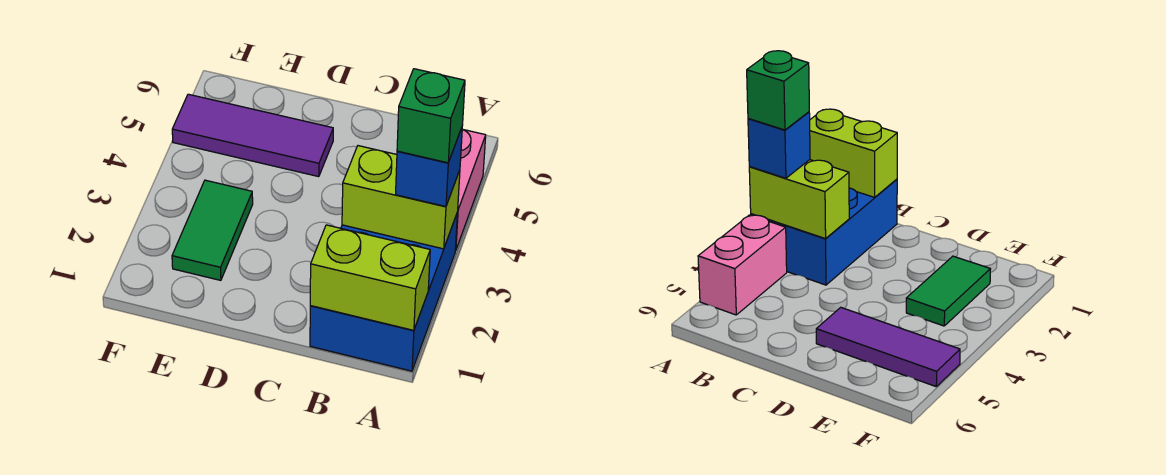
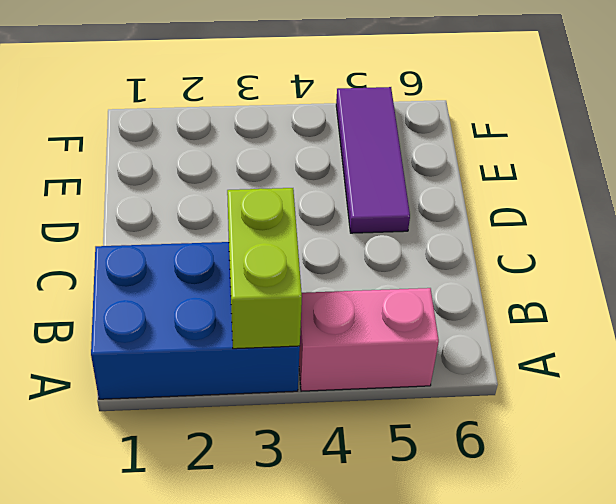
none -> green 1x2 tile [172,180,253,280]
none -> lime 1x2 brick [310,225,430,330]

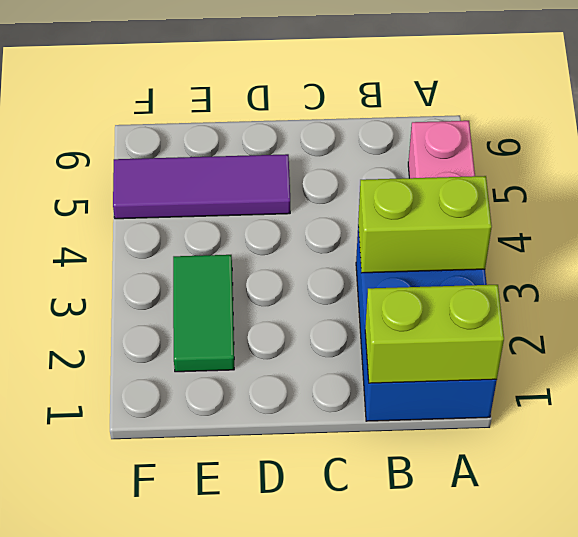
none -> blue 1x1 brick [396,128,462,206]
none -> green 1x1 brick [397,69,465,163]

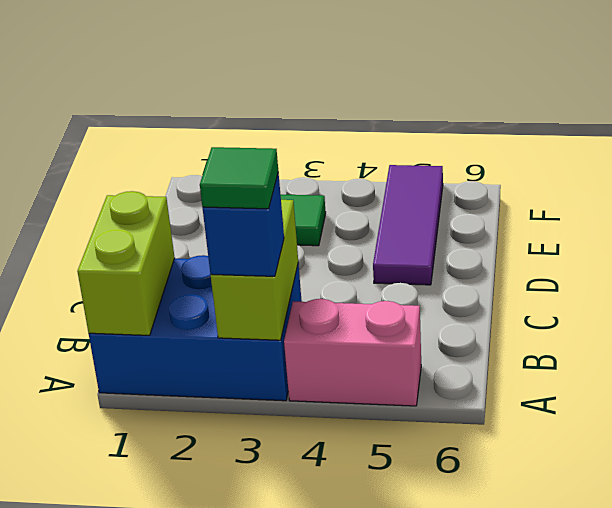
green 1x1 tile [200,147,278,209] -> green 1x1 brick [397,69,465,163]

